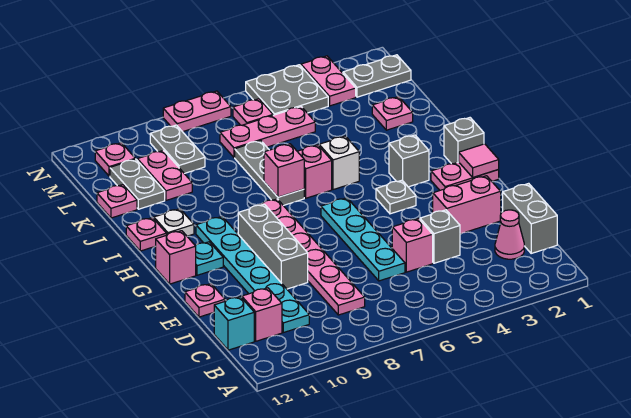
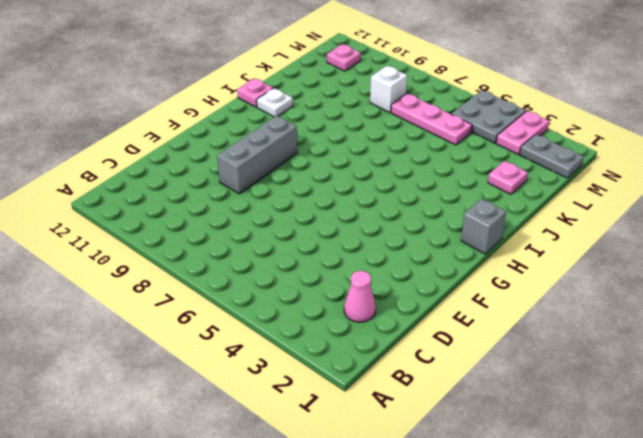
white 1x1 brick [370,66,407,112] -> white 1x1 brick moved to [319,136,359,190]
none -> grey 1x2 brick [503,183,557,253]
none -> pink 1x6 plate [259,199,365,315]
none -> cyan 1x6 plate [196,217,309,333]
none -> pink 1x1 brick [241,288,282,341]

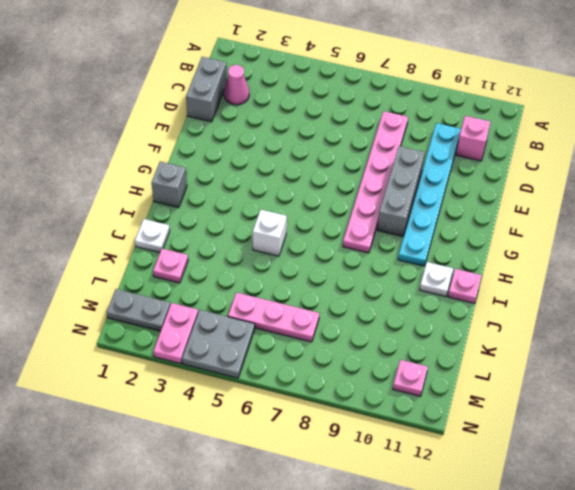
white 1x1 plate [135,219,170,253] -> none
none -> cyan 1x1 brick [214,297,254,350]
none -> grey 1x1 brick [420,210,460,263]
none -> pink 1x1 brick [392,219,433,272]
none -> cyan 1x4 plate [321,198,405,281]

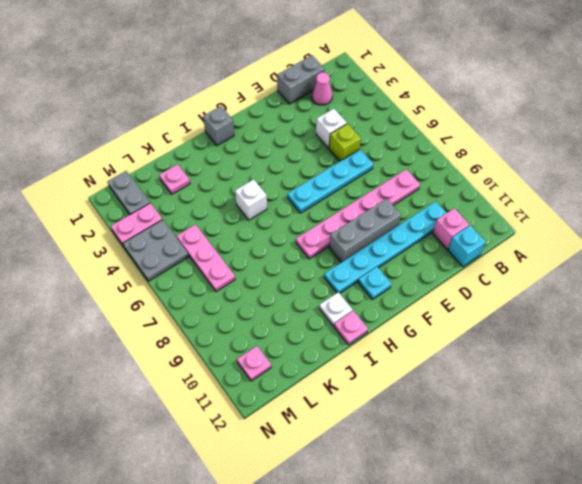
white 1x1 brick [316,109,347,148] -> grey 1x1 brick [420,210,460,263]
lime 1x1 brick [329,124,361,161] -> pink 1x1 brick [392,219,433,272]
none -> pink 1x2 brick [433,176,501,234]
none -> pink 1x1 plate [185,284,225,317]
none -> pink 1x2 plate [431,162,499,190]
none -> grey 1x1 plate [376,180,416,214]

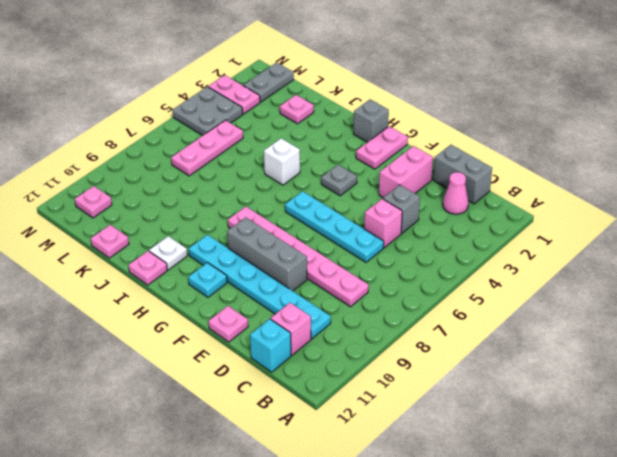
none -> pink 1x1 brick [156,231,196,284]
none -> grey 1x1 brick [389,135,429,187]
none -> pink 1x1 brick [297,145,332,198]
none -> grey 1x3 plate [235,141,304,206]

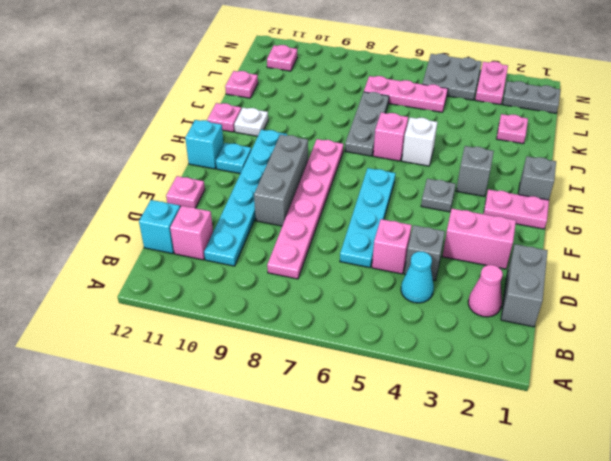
cyan 1x1 cone [401,252,434,303] -> none
cyan 1x1 brick [185,120,224,169] -> pink 1x1 brick [156,231,196,284]
none -> pink 1x2 plate [137,150,192,200]
none -> grey 1x2 plate [110,159,165,209]
none -> grey 1x2 plate [150,125,205,174]
none -> pink 1x1 plate [233,99,273,125]

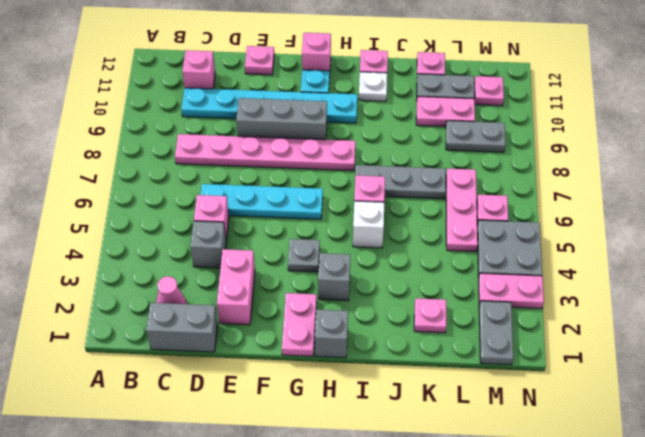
none -> cyan 1x1 brick [214,297,254,350]
none -> pink 1x2 plate [163,91,231,132]
none -> pink 1x1 tile [459,144,499,177]
none -> pink 1x1 brick [264,144,304,197]

